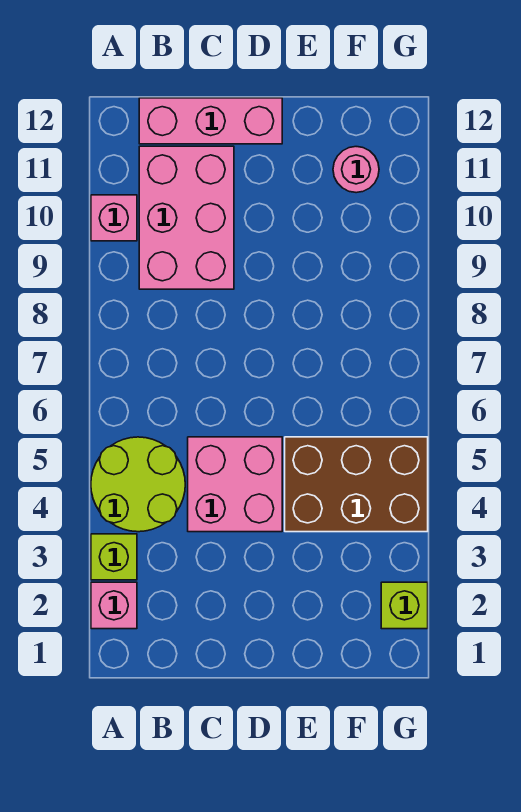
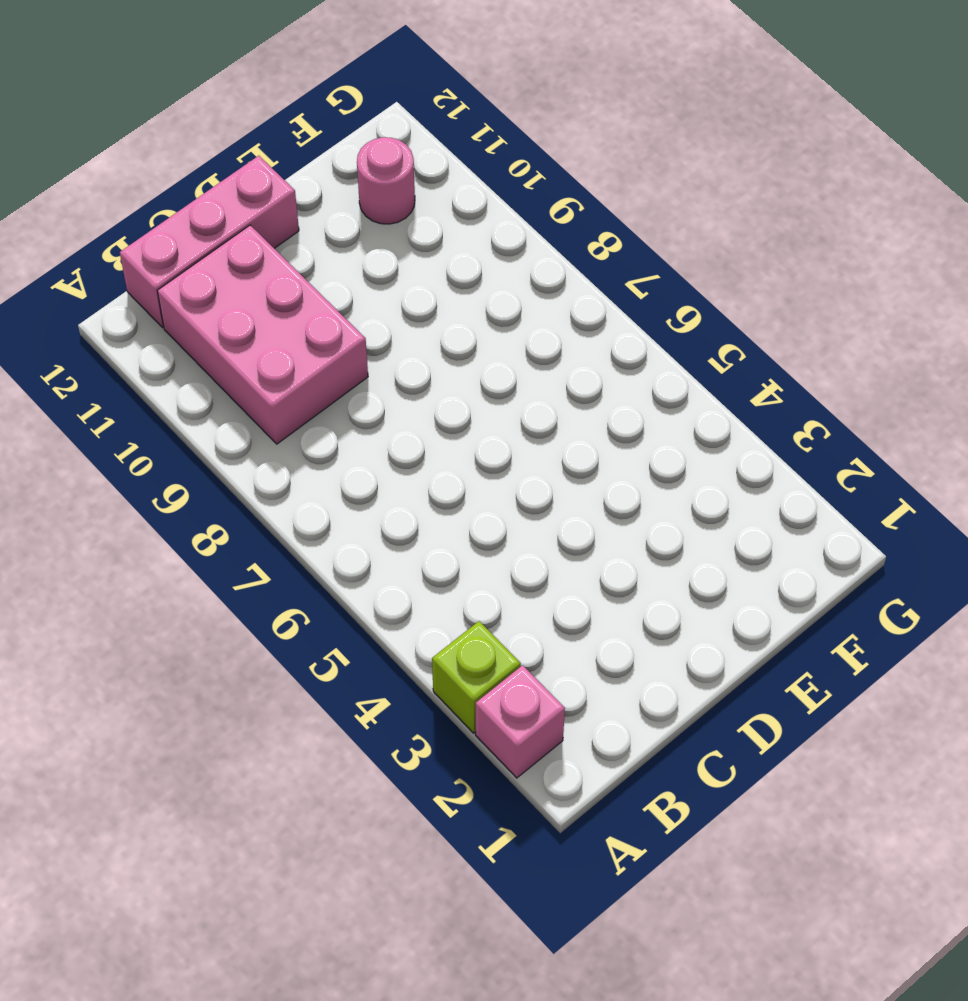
none -> lime 2x2 round brick [91,437,185,532]
none -> pink 1x1 brick [91,195,137,241]

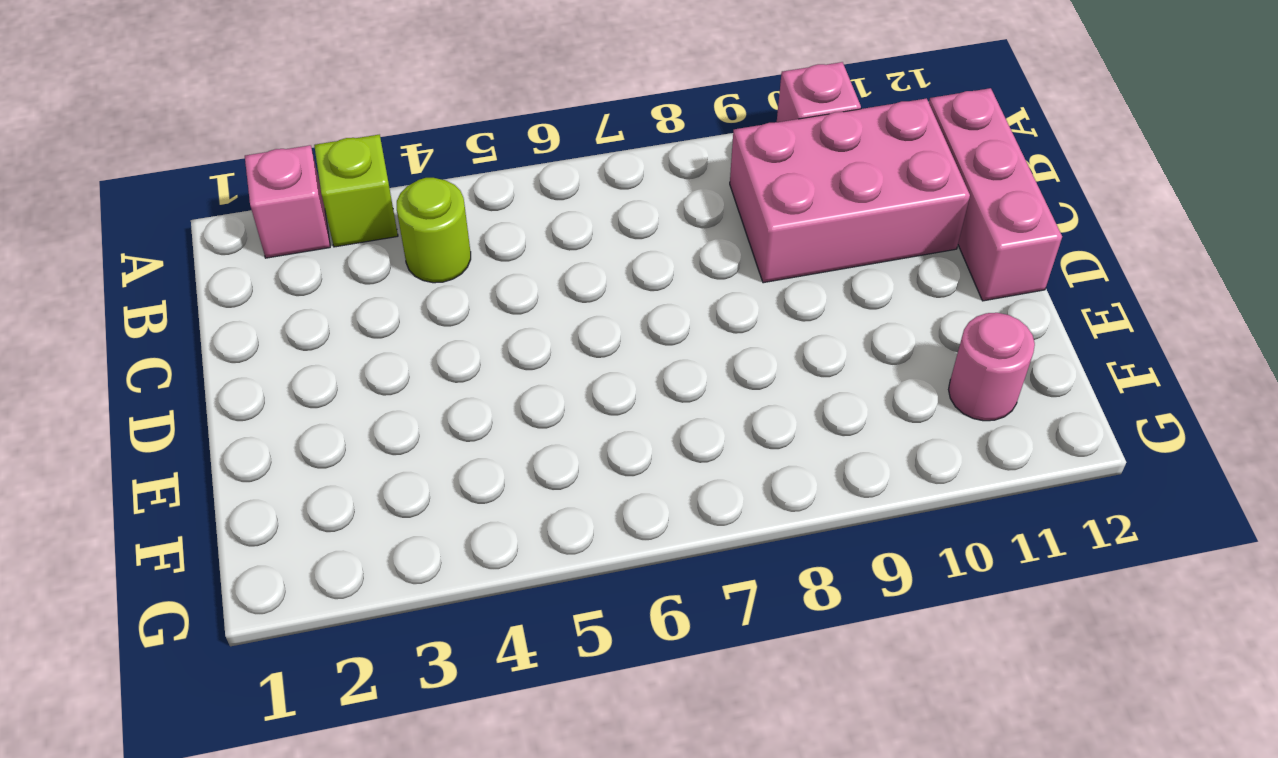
lime 1x1 round brick [397,178,471,283] -> lime 2x2 round brick [91,437,185,532]
none -> pink 2x2 brick [188,437,282,532]
none -> brown 2x3 brick [285,437,428,532]

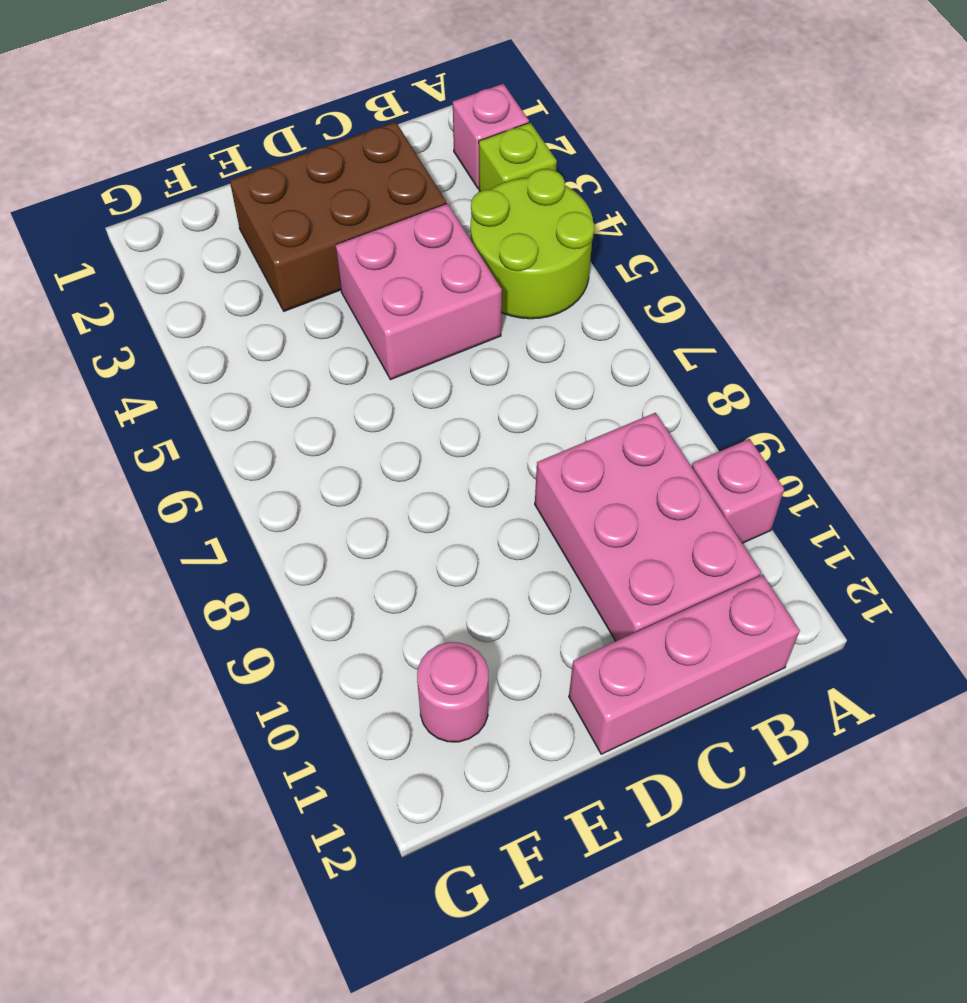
brown 2x3 brick [230,122,446,311] -> brown 2x3 brick moved to [285,437,428,532]
none -> lime 1x1 brick [381,582,428,629]

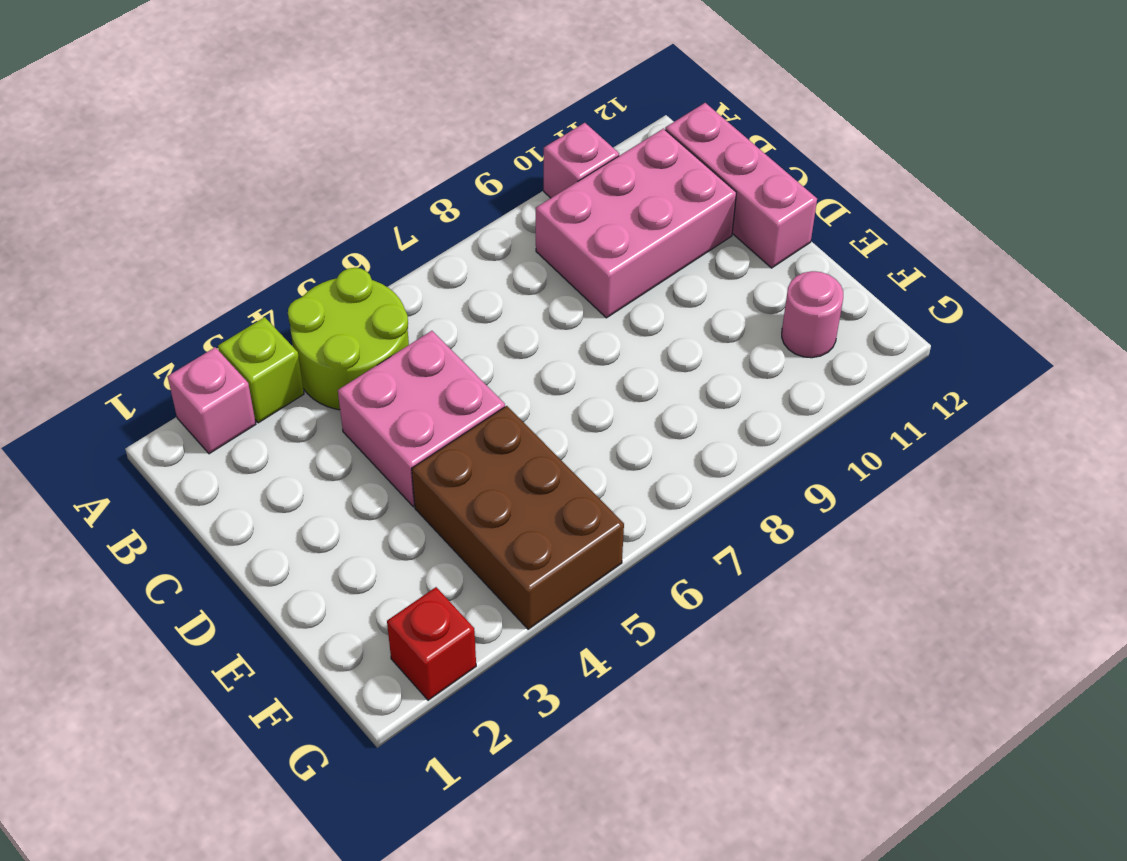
red 1x1 brick [387,587,476,700] -> lime 1x1 brick [381,582,428,629]

